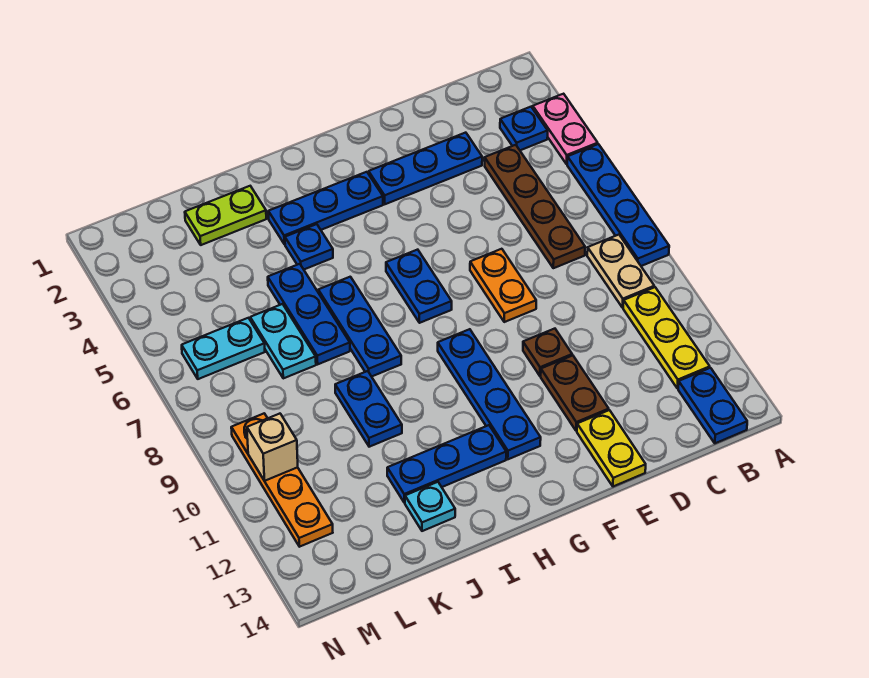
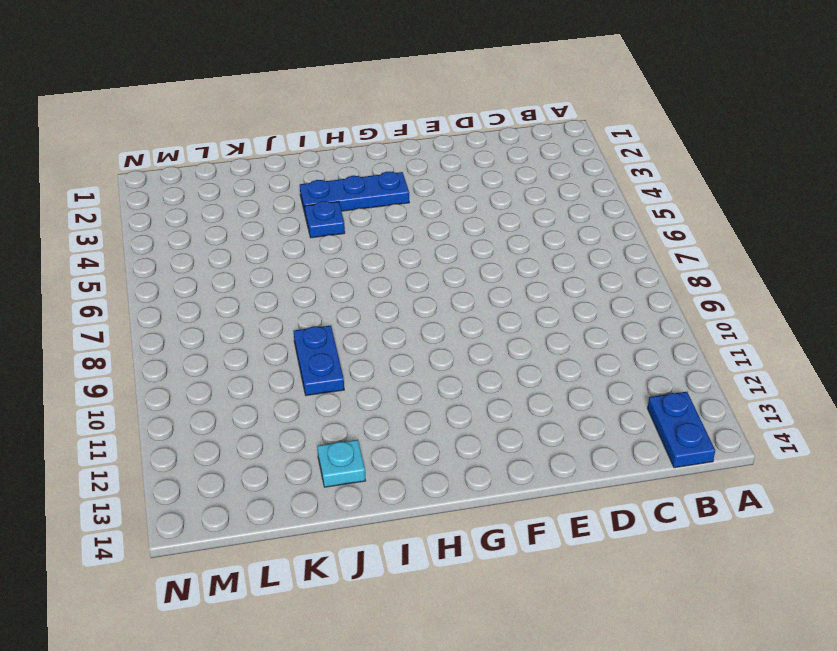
none -> pink 1x2 plate [533,94,598,164]
none -> blue 1x4 plate [567,144,669,266]
none -> blue 1x1 plate [500,107,548,150]

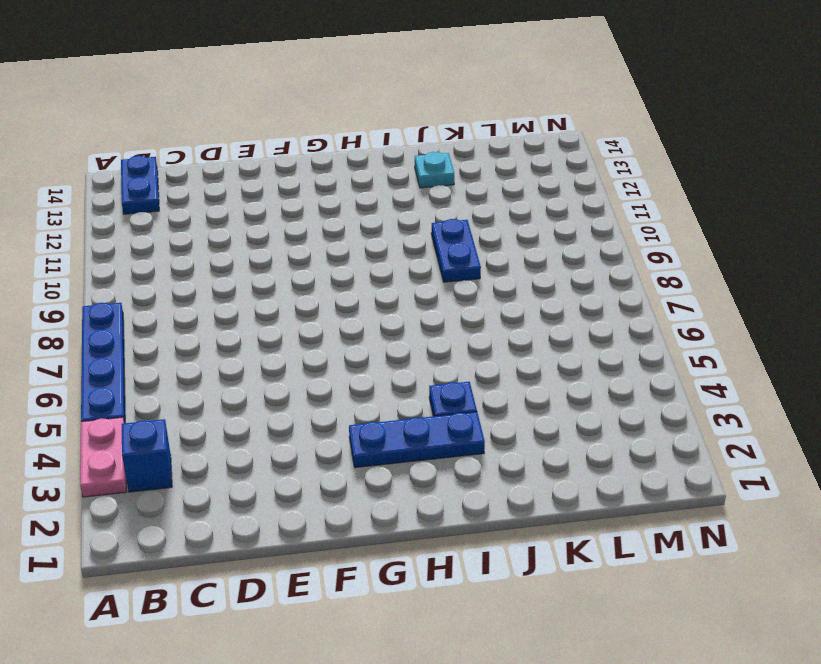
blue 1x1 brick [122,419,172,492] -> blue 1x1 plate [500,107,548,150]
none -> tan 1x2 plate [587,235,654,308]
none -> yellow 1x3 plate [623,287,710,388]
none -> brown 1x4 plate [485,145,585,268]

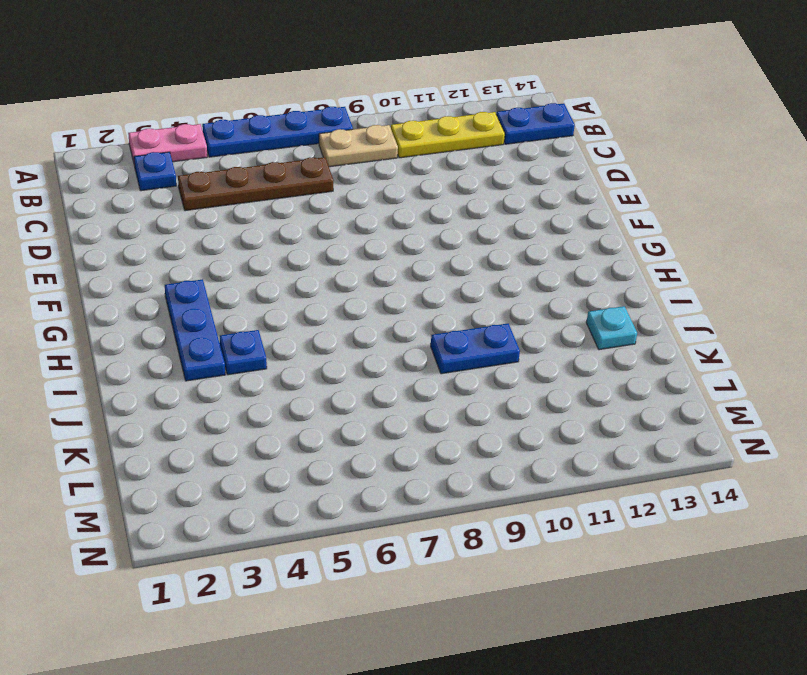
none -> blue 1x3 plate [369,133,482,204]
none -> orange 1x2 plate [470,249,536,322]
none -> brown 1x1 plate [523,329,572,376]

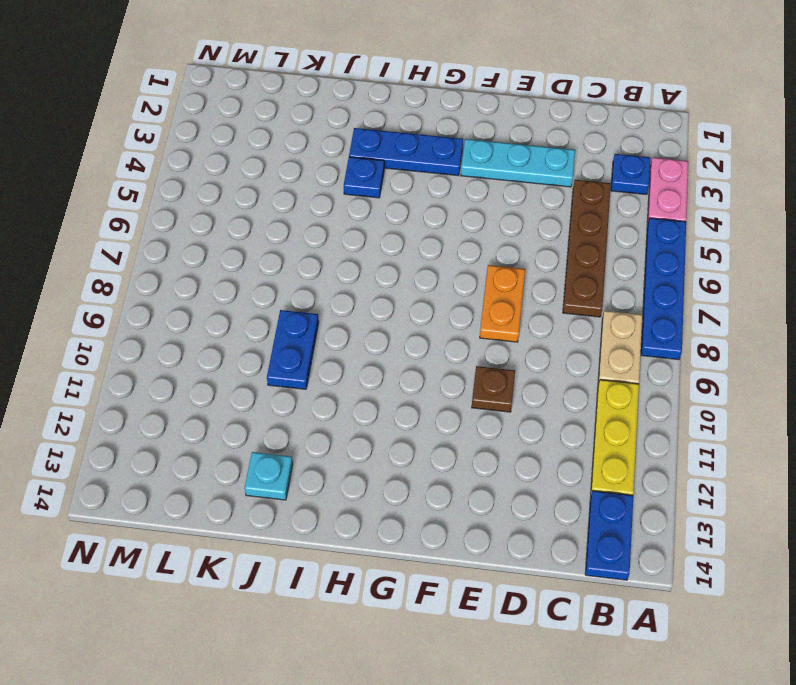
cyan 1x3 plate [461,139,575,187] -> blue 1x3 plate [369,133,482,204]
none -> brown 1x2 plate [541,355,609,431]
none -> yellow 1x2 plate [577,410,646,487]
none -> blue 1x2 plate [386,250,452,323]

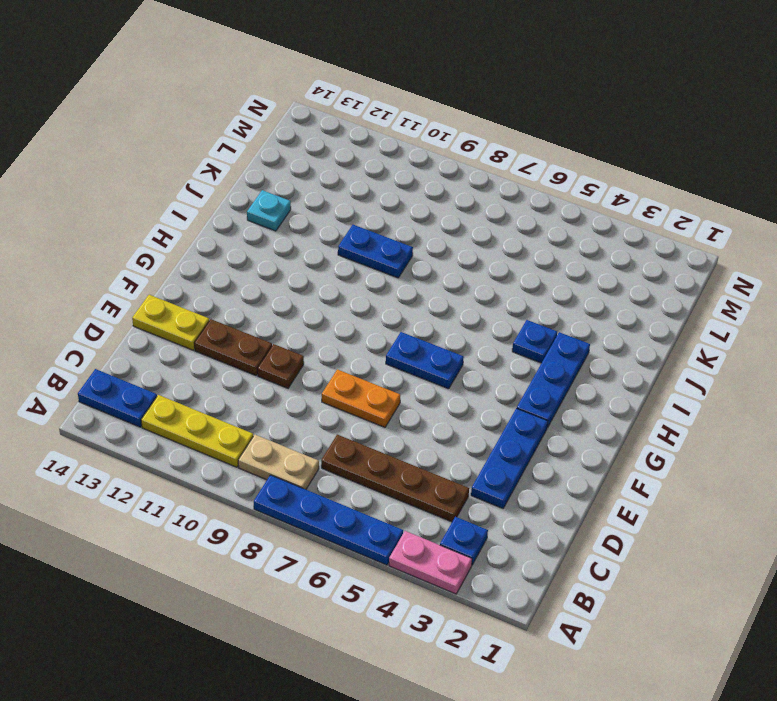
none -> blue 1x4 plate [438,329,541,459]
none -> blue 1x3 plate [387,425,506,503]
none -> blue 1x3 plate [318,277,401,377]

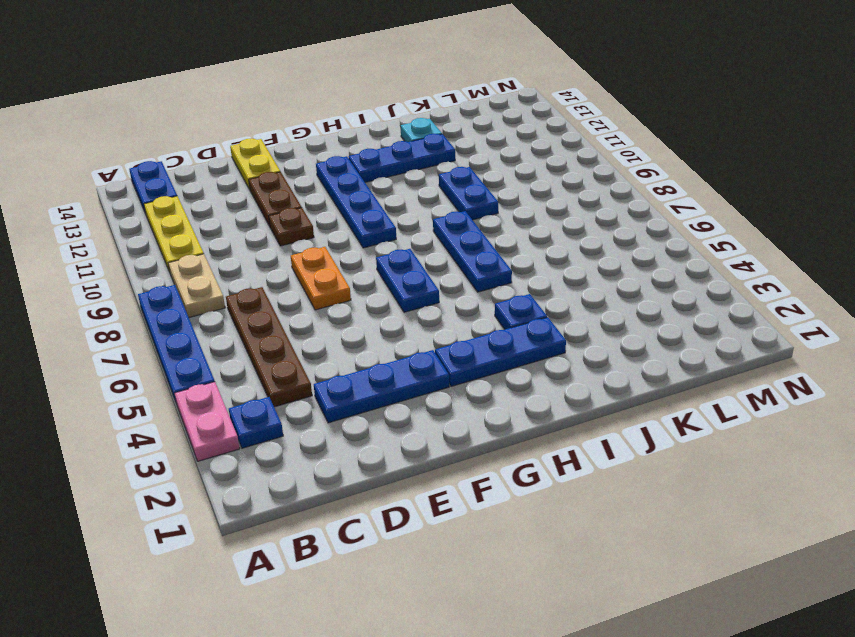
none -> lime 1x2 plate [185,186,266,245]
none -> blue 1x3 plate [268,264,350,364]
none -> cyan 1x2 plate [250,304,316,378]

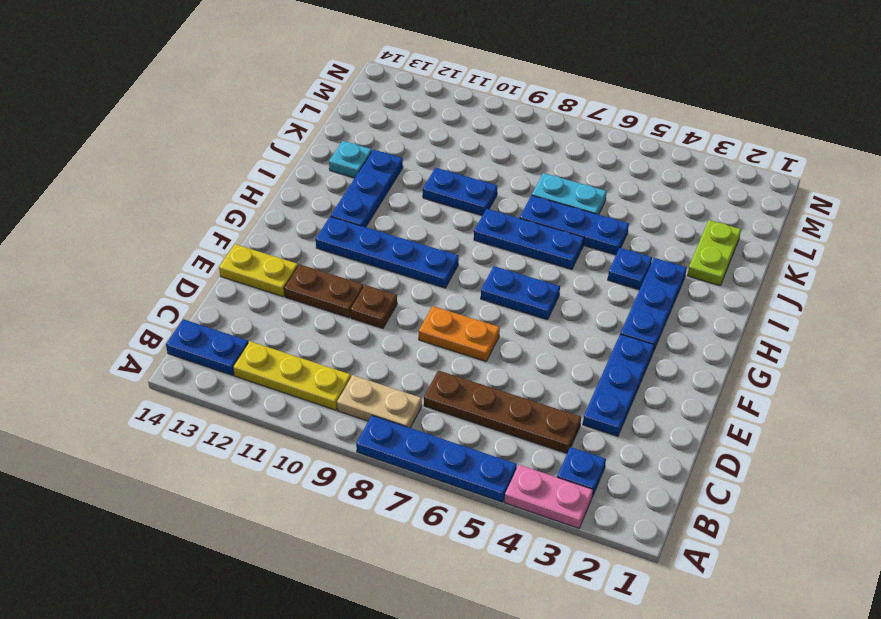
none -> cyan 1x2 plate [182,318,265,379]
none -> orange 1x4 plate [231,413,333,547]
none -> tan 1x1 brick [247,414,298,481]

